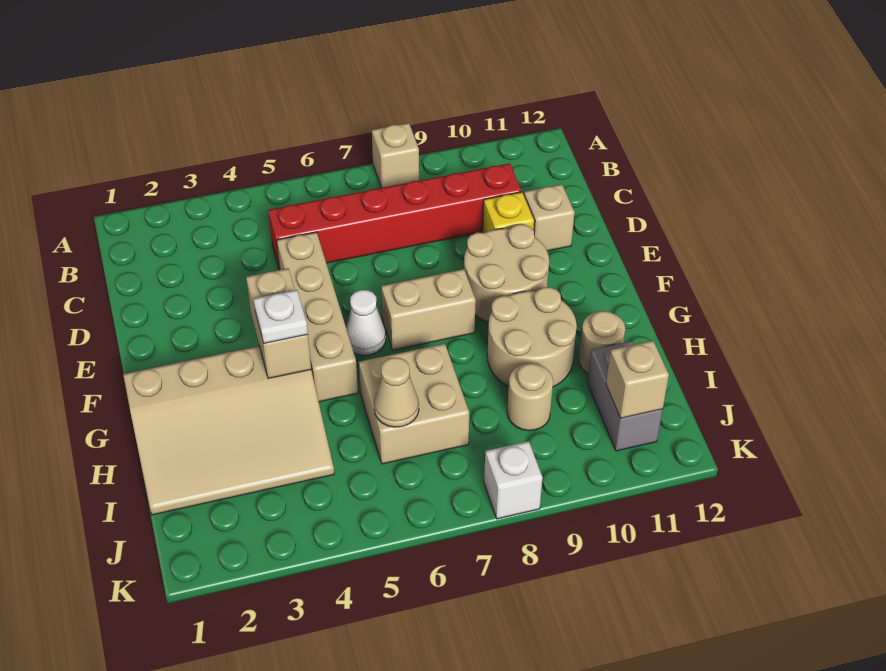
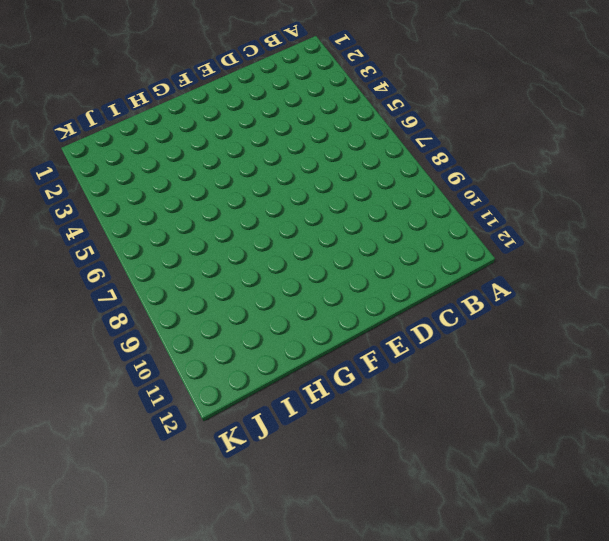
none -> tan 1x1 brick [372,123,419,188]
none -> red 1x6 brick [268,163,521,270]
none -> tan 1x4 brick [277,232,358,402]

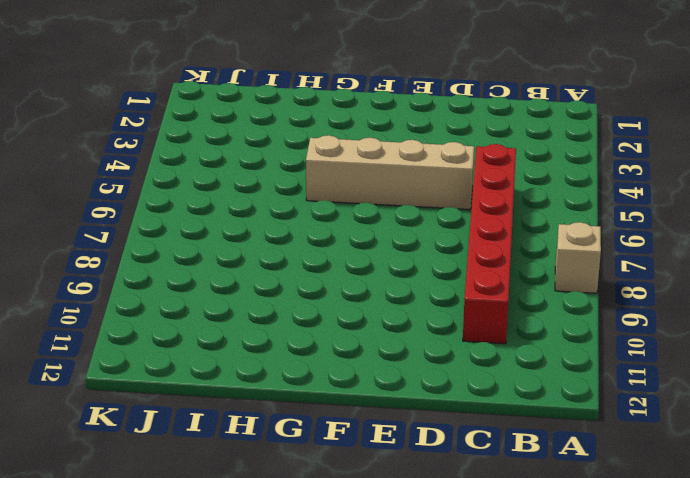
none -> yellow 1x1 brick [483,192,534,233]
none -> tan 1x1 brick [524,184,575,251]
none -> tan 2x2 round brick [464,224,549,322]

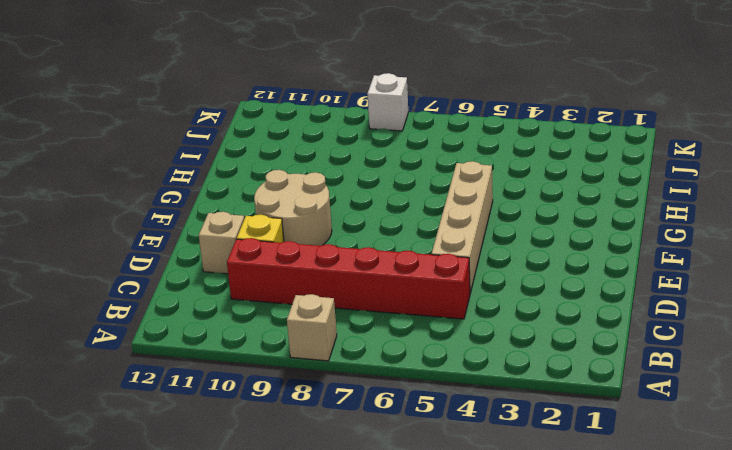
none -> white 1x1 cone [346,290,386,355]
none -> tan 1x2 brick [381,269,476,350]
none -> tan 3x4 slope [123,346,334,515]

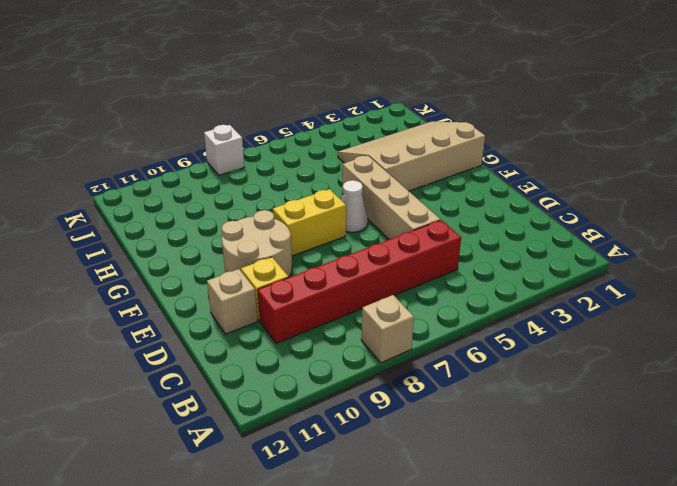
yellow 1x2 brick [273,189,346,256] -> tan 1x2 brick [381,269,476,350]
none -> tan 2x2 round brick [487,287,577,387]
none -> tan 2x2 brick [359,344,469,464]
none -> tan 1x1 round brick [579,311,625,373]

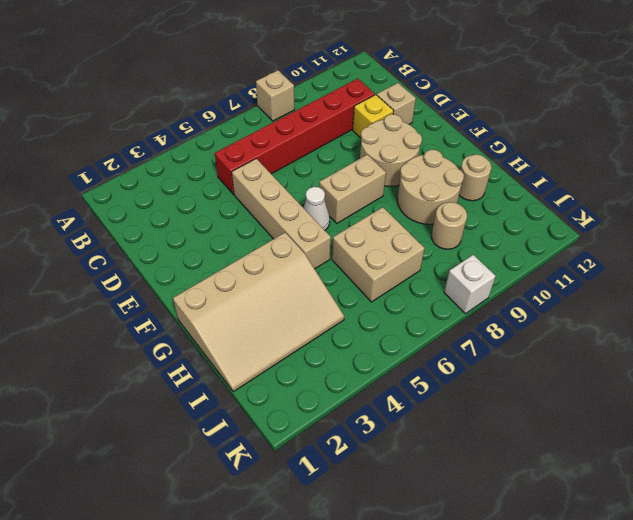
none -> grey 1x2 brick [587,341,663,451]
none -> tan 1x2 brick [246,268,311,378]
none -> tan 1x1 cone [374,358,419,427]

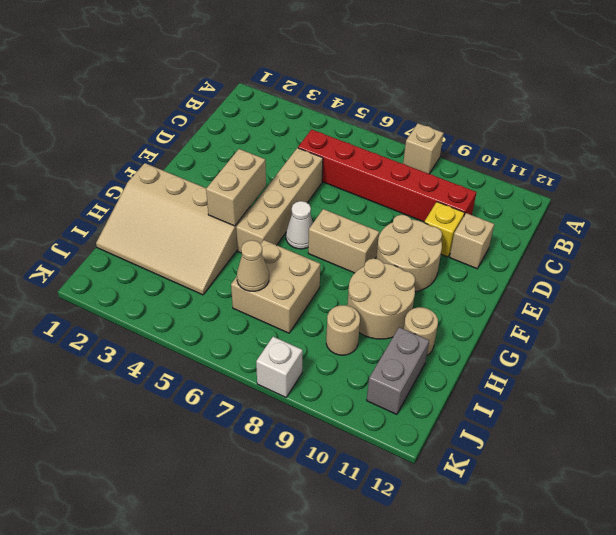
none -> tan 1x1 brick [606,340,669,418]
none -> white 1x1 plate [253,290,308,343]

